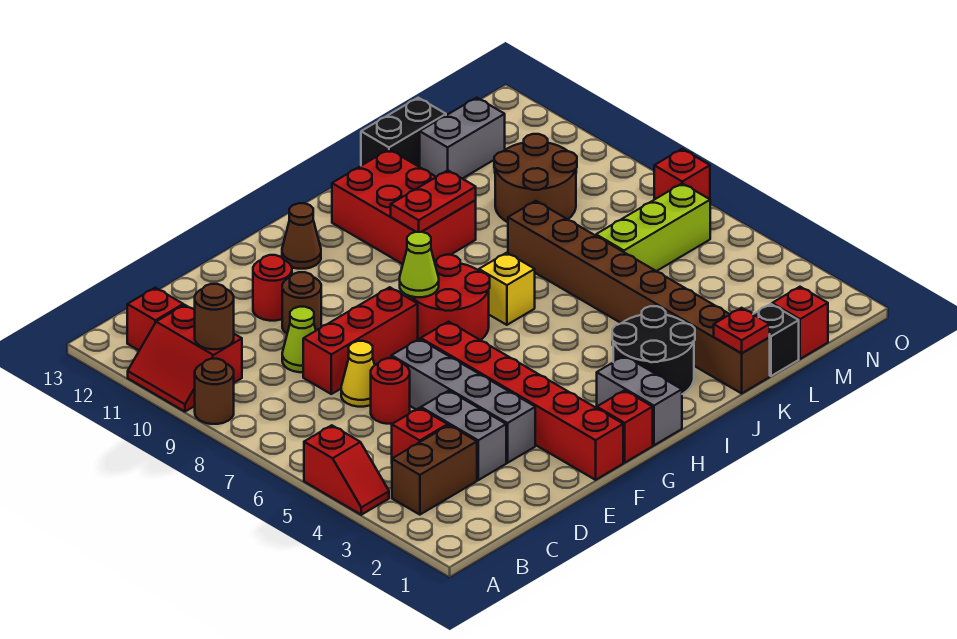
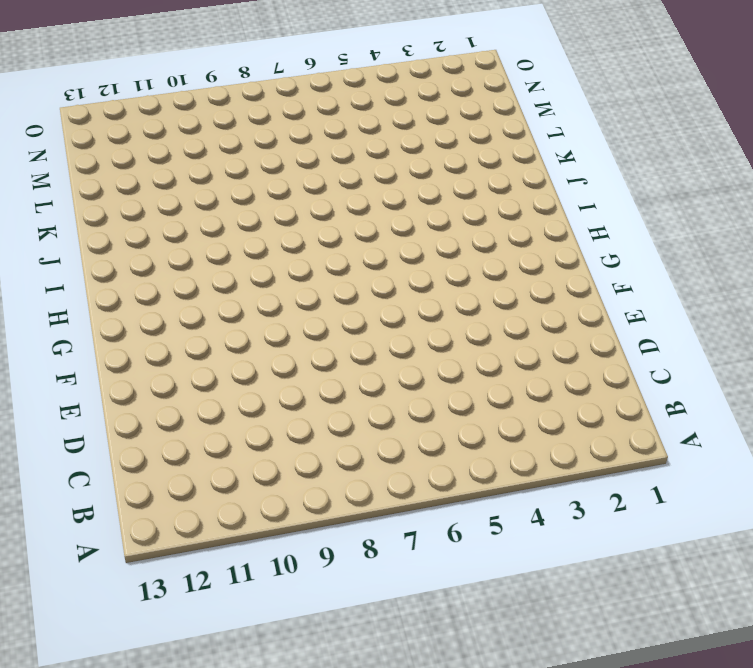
none -> red 1x2 slope [304,425,389,515]
none -> brown 1x1 round brick [195,359,234,424]
none -> red 2x2 slope [128,305,242,412]
none -> brown 1x2 brick [392,425,477,515]

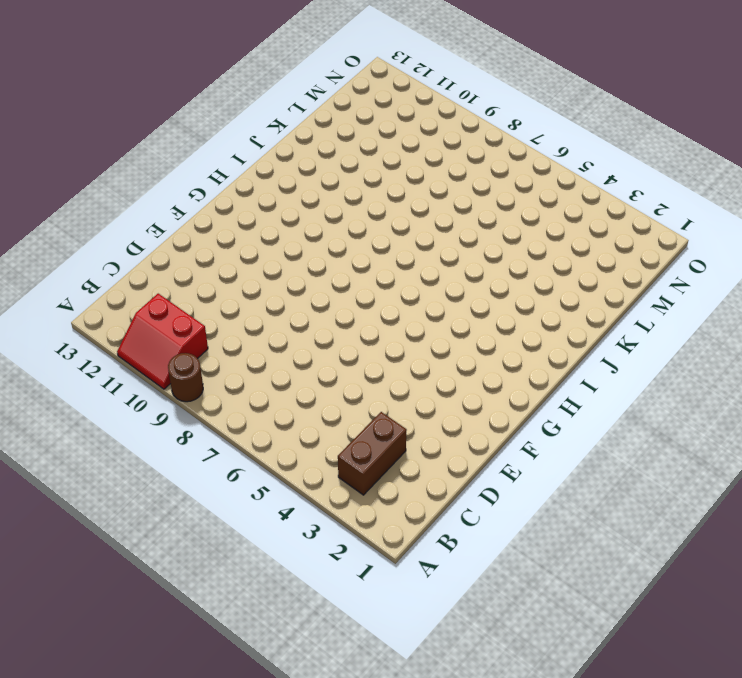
none -> red 1x2 slope [304,425,389,515]
none -> red 1x1 brick [127,288,183,350]
none -> red 1x1 brick [392,408,448,458]
none -> grey 1x2 brick [421,391,506,480]

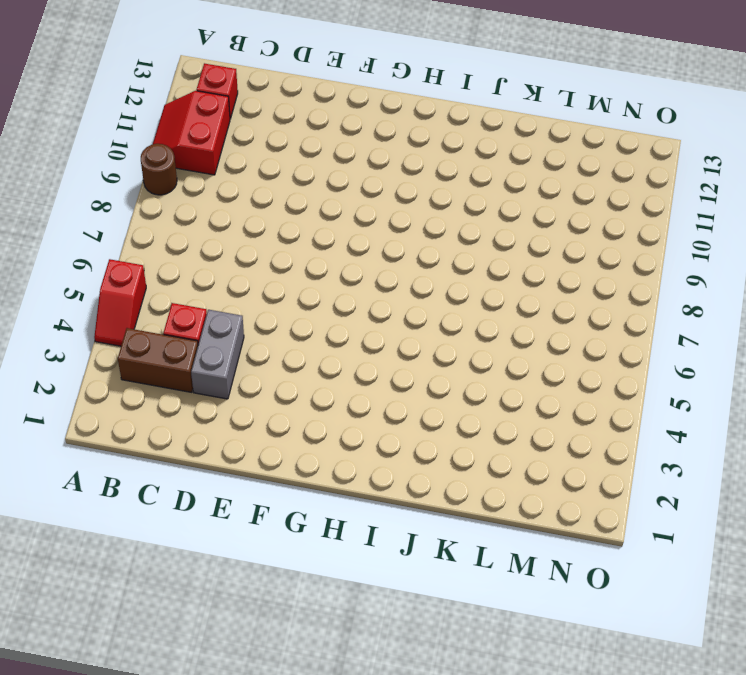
none -> red 1x1 round brick [371,358,410,424]
none -> yellow 1x1 cone [341,341,375,407]
none -> red 1x3 brick [303,287,418,394]
none -> lime 1x1 cone [282,307,316,372]

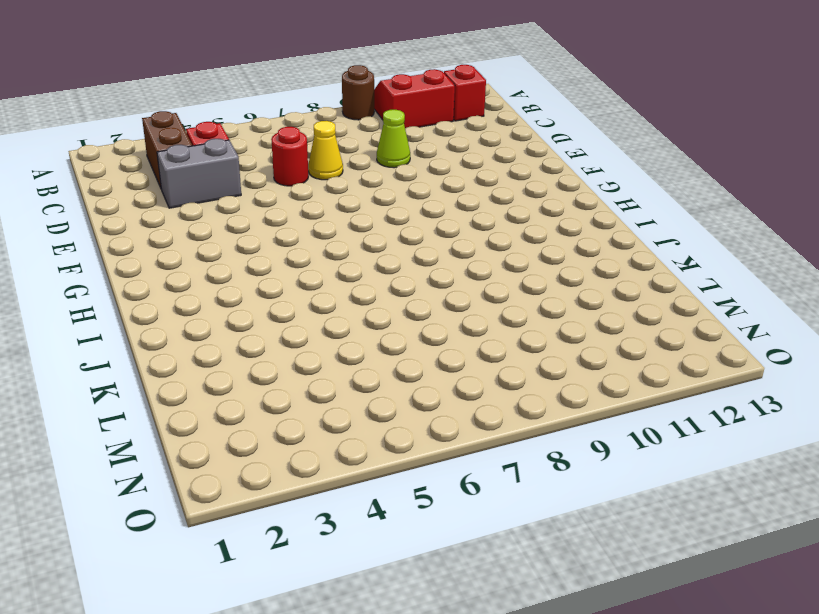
none -> red 1x2 slope [304,425,389,515]
none -> red 1x3 brick [303,287,418,394]
none -> grey 1x4 brick [391,339,535,463]
none -> brown 1x1 round brick [282,272,321,333]

